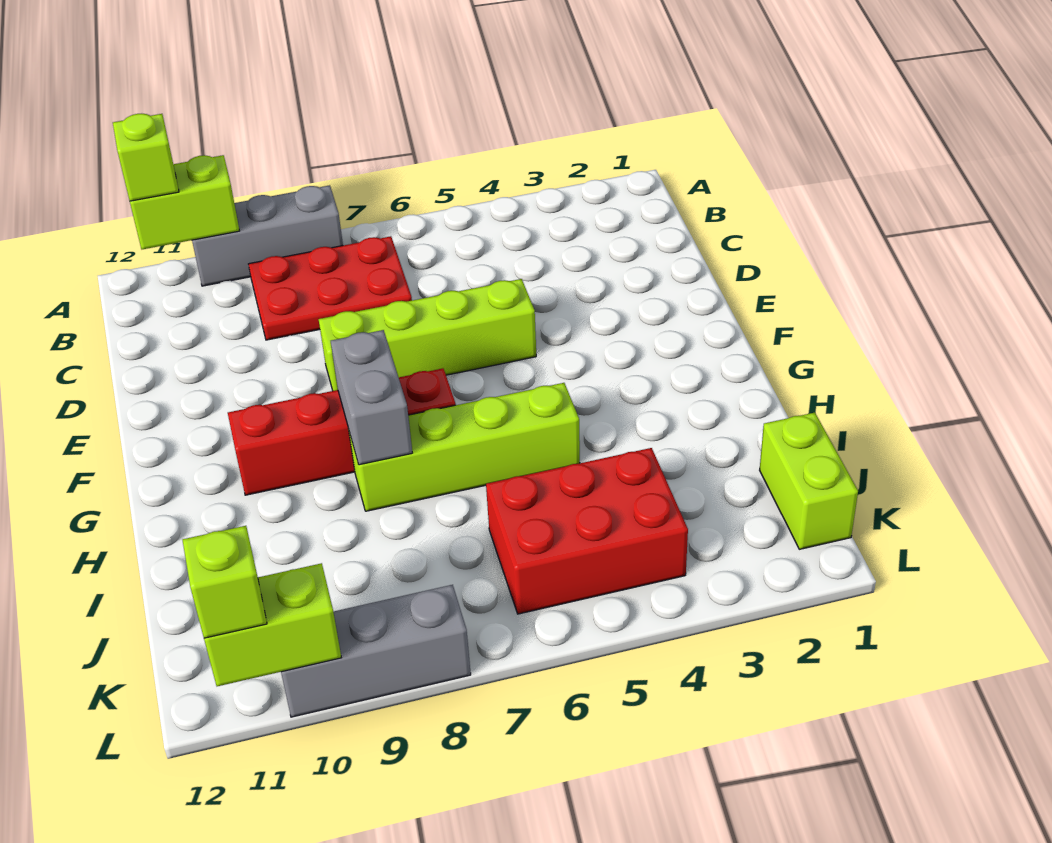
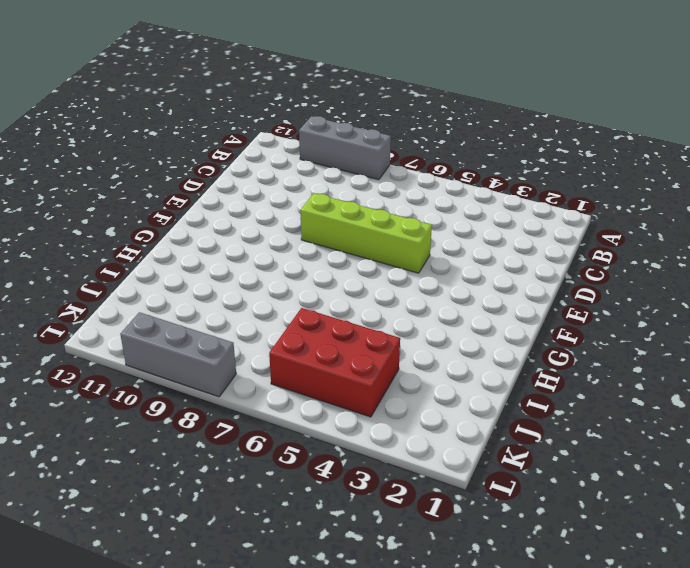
none -> red 2x3 plate [249,236,412,340]
none -> red 1x4 brick [228,368,456,495]
none -> lime 1x4 brick [349,383,580,511]

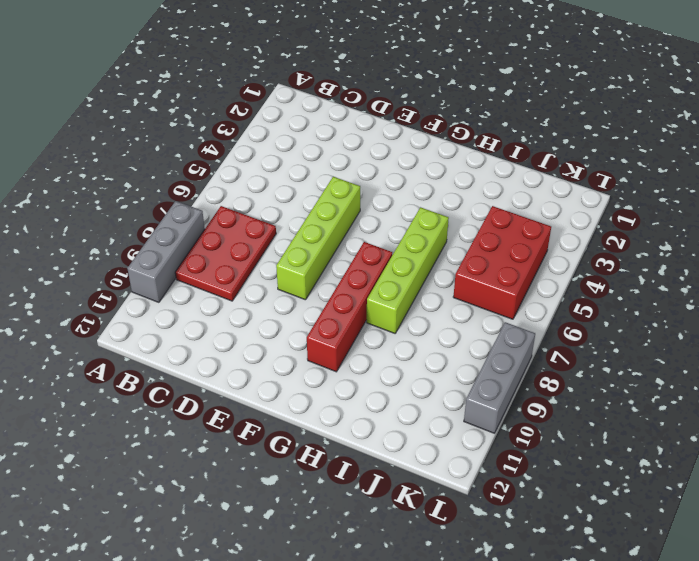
none -> lime 1x2 brick [760,413,858,549]
none -> lime 1x2 brick [130,155,240,249]
none -> grey 1x2 brick [331,330,412,465]

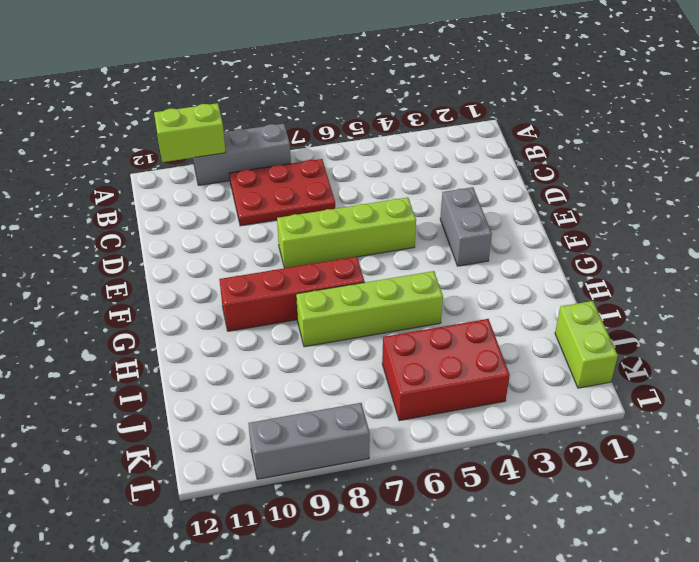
grey 1x2 brick [440,187,492,266] -> grey 1x2 brick moved to [331,330,412,465]
none -> lime 1x2 brick [204,563,341,686]
none -> lime 1x1 brick [113,114,179,201]
none -> lime 1x1 brick [183,526,267,638]

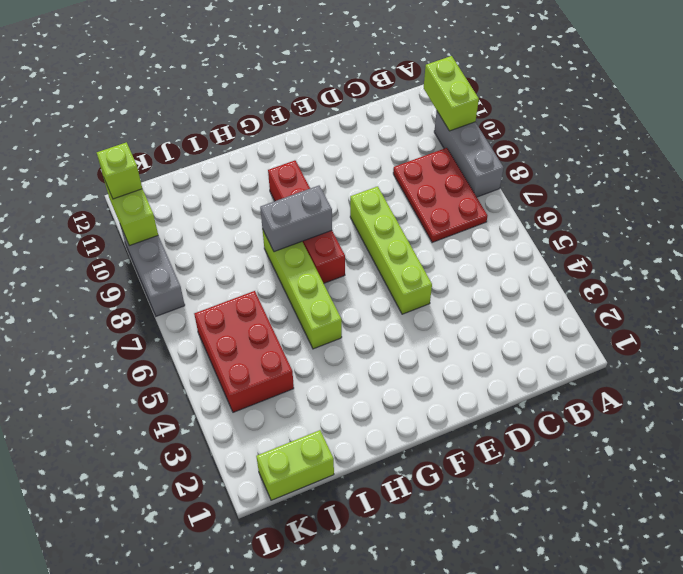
none -> lime 1x1 brick [113,114,179,201]

